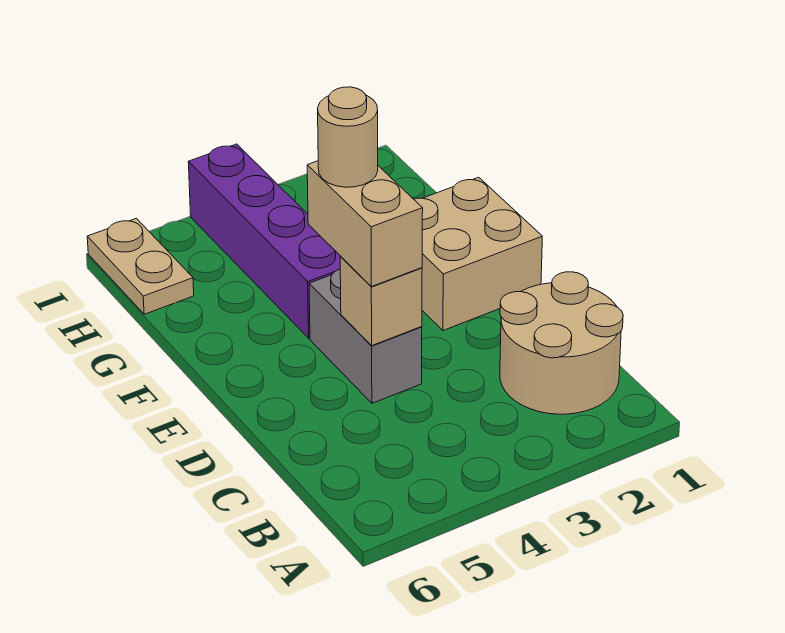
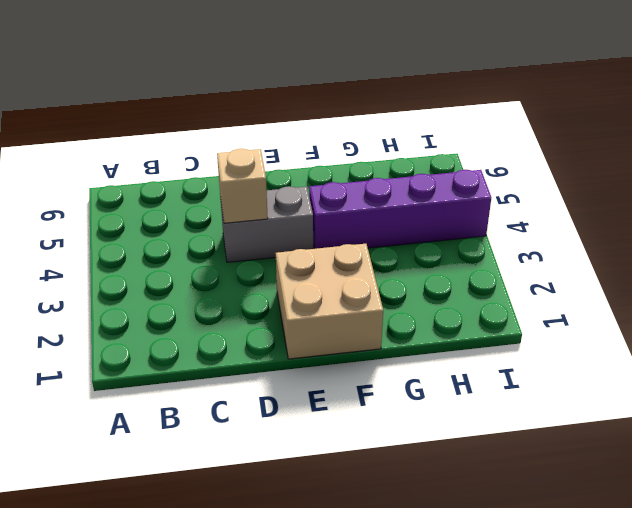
none -> tan 2x2 round brick [500,272,623,414]
none -> tan 1x2 plate [87,218,194,314]

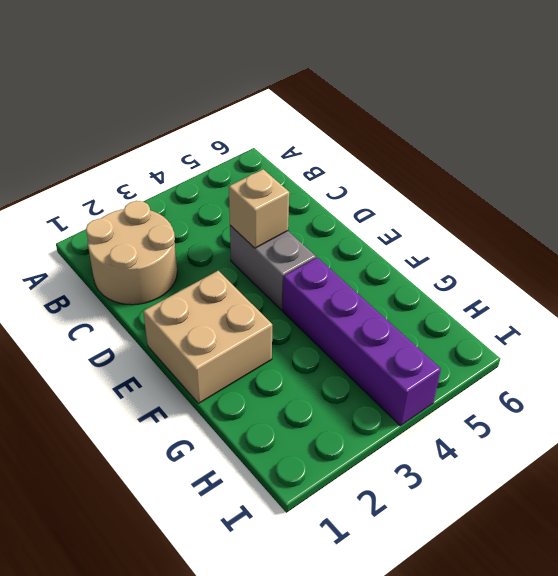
none -> tan 1x2 plate [87,218,194,314]
none -> tan 1x2 brick [307,161,423,287]

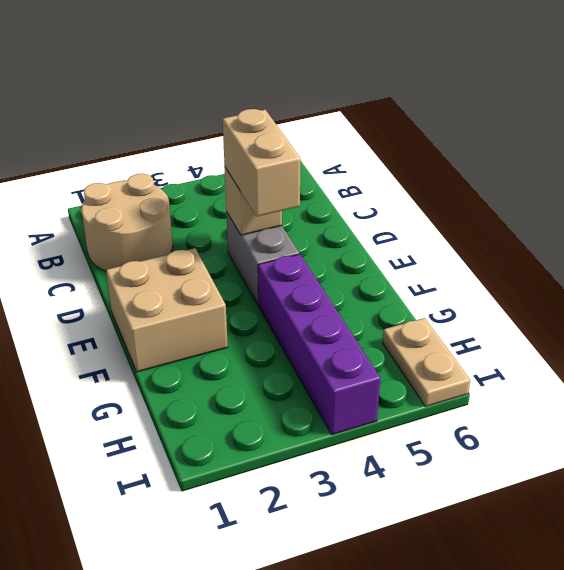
none -> tan 1x1 round brick [318,87,378,187]

